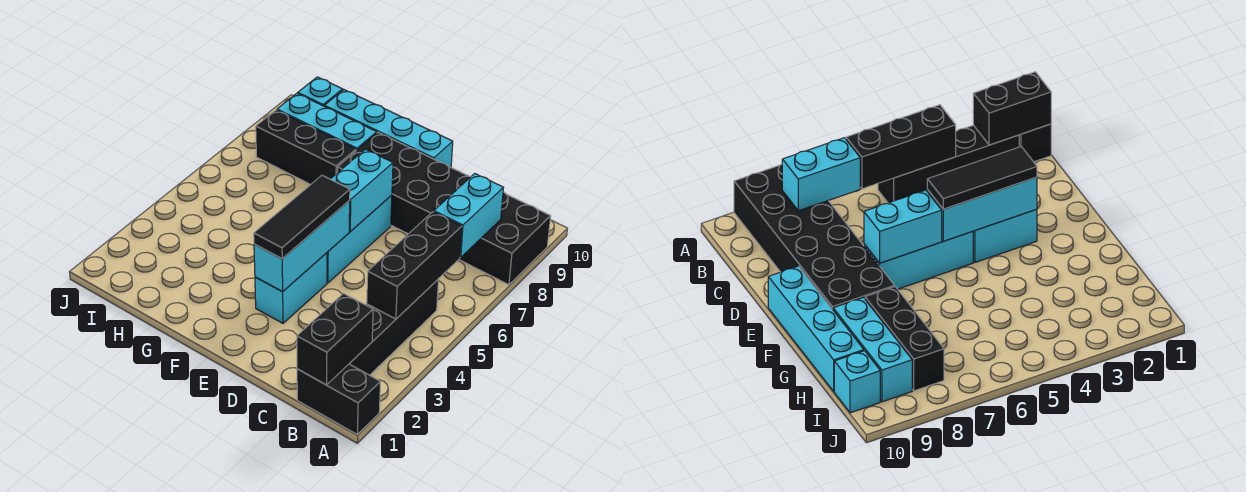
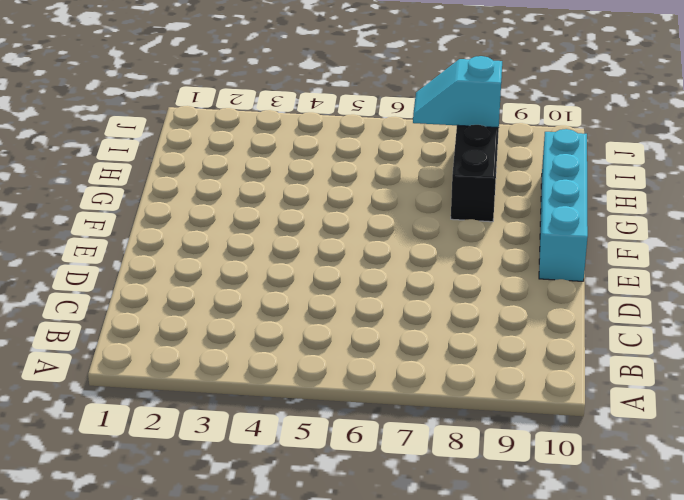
cyan 1x2 slope [413,56,502,128] -> none
none -> black 1x2 brick [297,364,380,434]
none -> black 2x6 brick [337,133,551,285]
none -> black 1x4 brick [349,279,439,375]

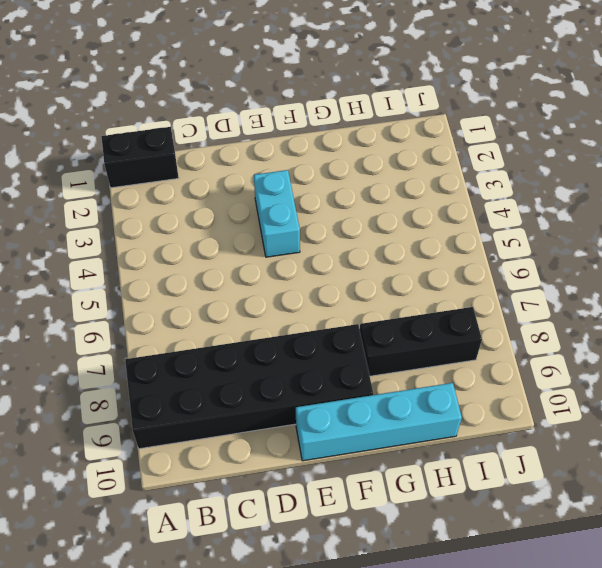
none -> black 1x4 brick [349,279,439,375]
none -> cyan 1x3 brick [327,195,392,283]
none -> cyan 1x3 brick [277,93,377,151]

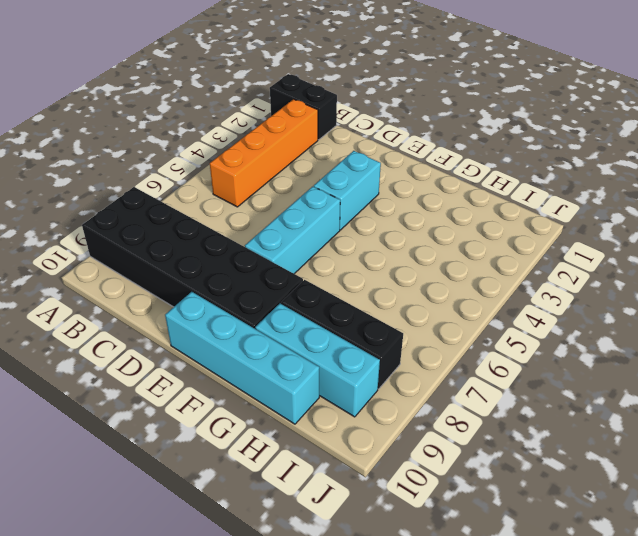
orange 1x4 brick [210,99,318,207] -> black 1x4 brick [349,279,439,375]
none -> cyan 1x1 brick [298,77,343,106]
none -> black 1x2 brick [297,293,373,385]
none -> black 1x3 brick [367,212,462,319]

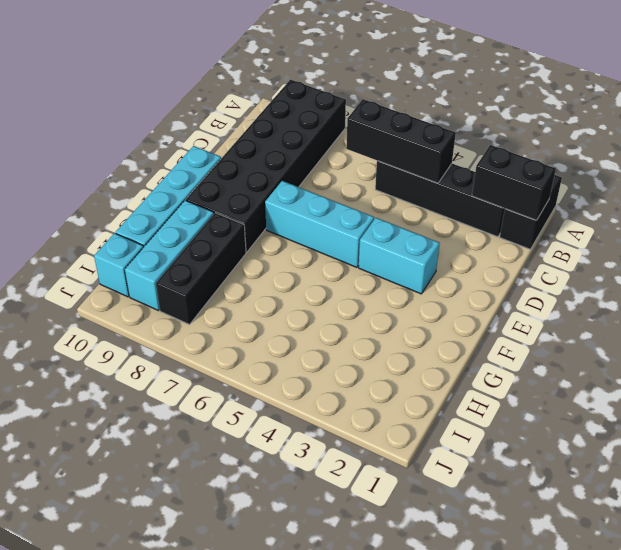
none -> cyan 1x2 brick [434,174,503,257]
none -> cyan 1x3 brick [254,201,350,292]
none -> cyan 1x2 brick [331,149,393,232]

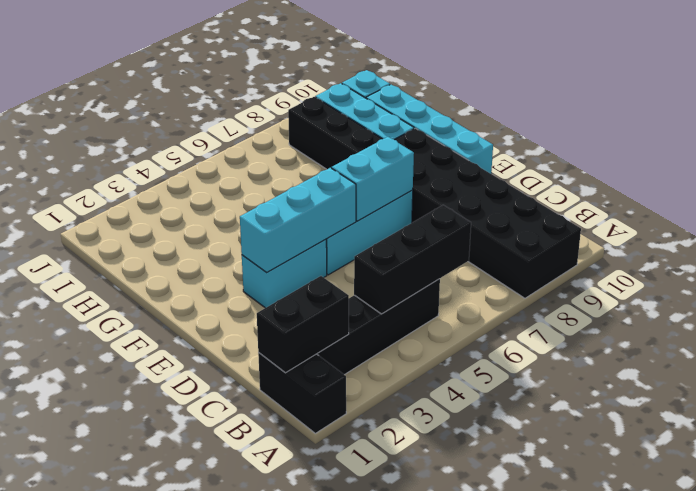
none -> cyan 1x2 brick [434,174,503,257]
none -> black 1x3 tile [254,175,350,259]

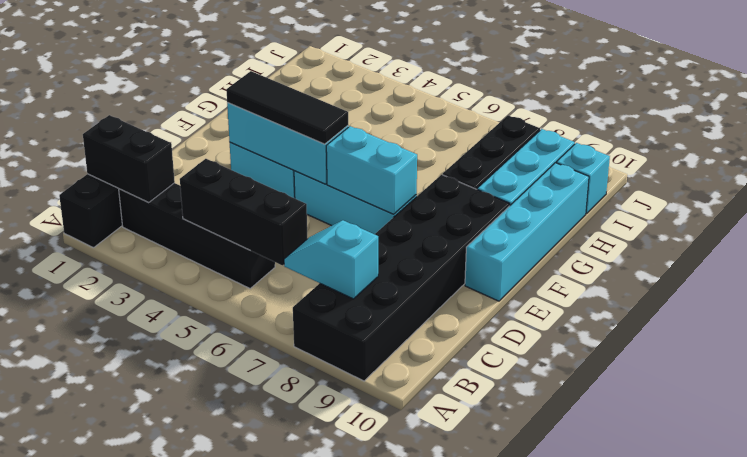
cyan 1x2 slope [284,220,378,299] -> cyan 1x2 brick [434,174,503,257]

